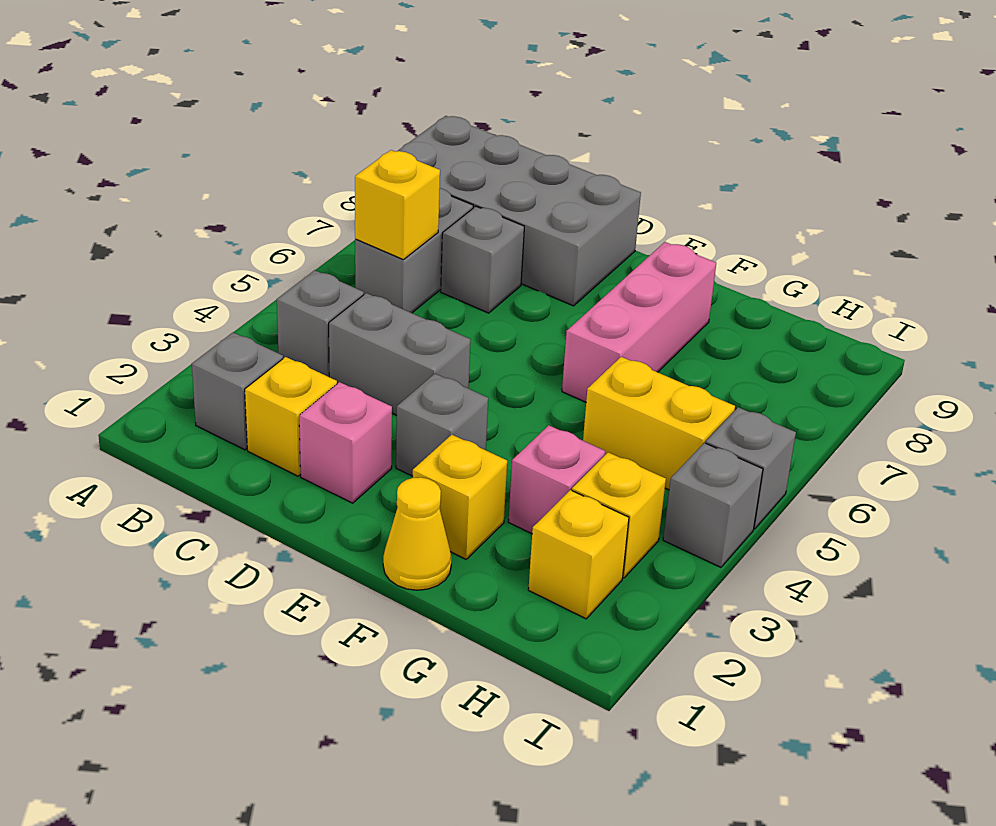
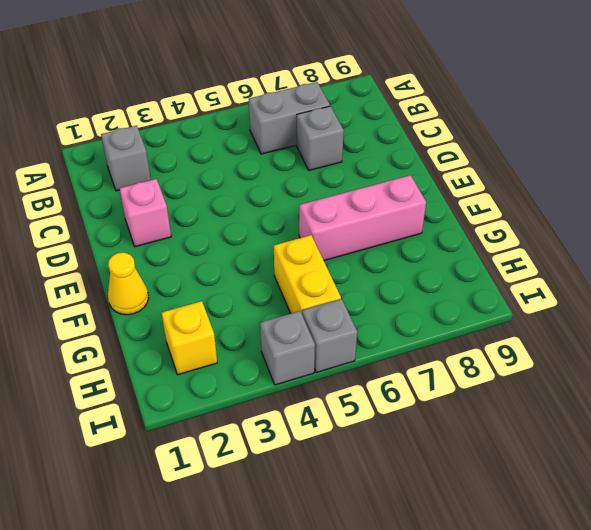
none -> grey 2x4 brick [398,116,641,306]
none -> grey 1x1 brick [277,270,364,377]
none -> yellow 1x1 brick [245,357,337,476]

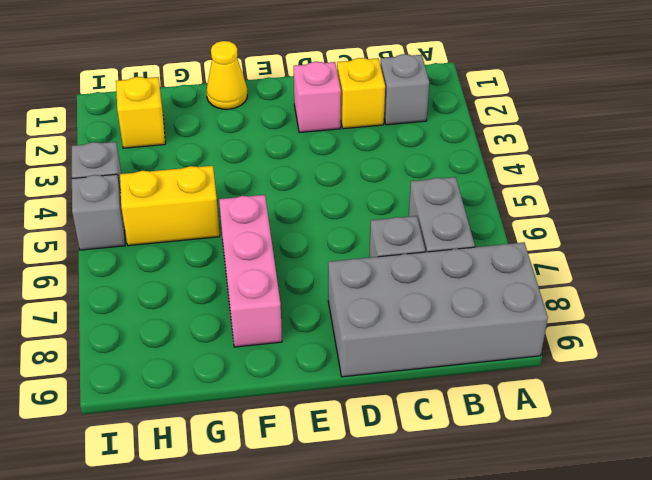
none -> grey 1x1 brick [277,270,364,377]
none -> grey 1x2 brick [329,293,471,415]
none -> grey 1x1 brick [396,374,488,476]

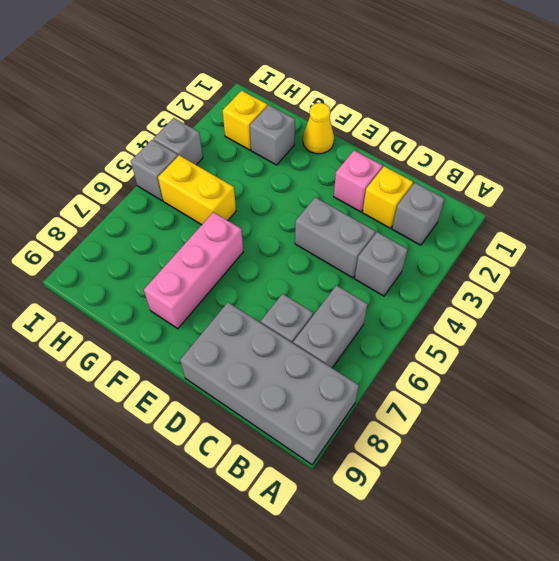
grey 1x1 brick [250,105,295,165] -> grey 1x1 brick moved to [396,374,488,476]
none -> yellow 1x1 brick [413,435,507,559]
none -> pink 1x1 brick [508,425,605,534]
none -> yellow 1x1 brick [572,452,666,578]

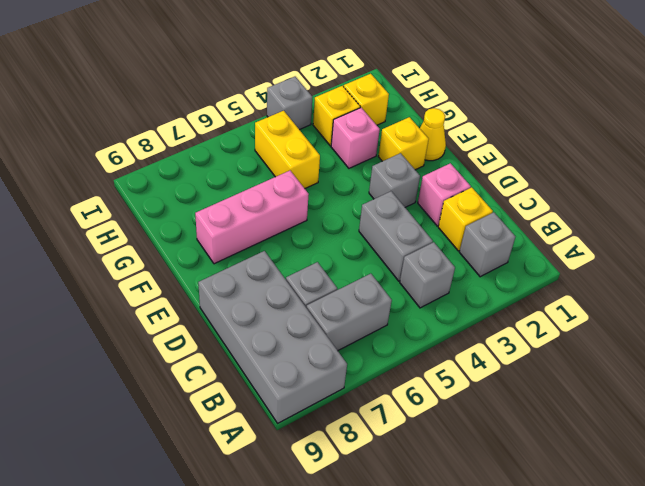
none -> grey 1x1 brick [706,407,796,529]
none -> yellow 1x1 brick [355,150,440,260]

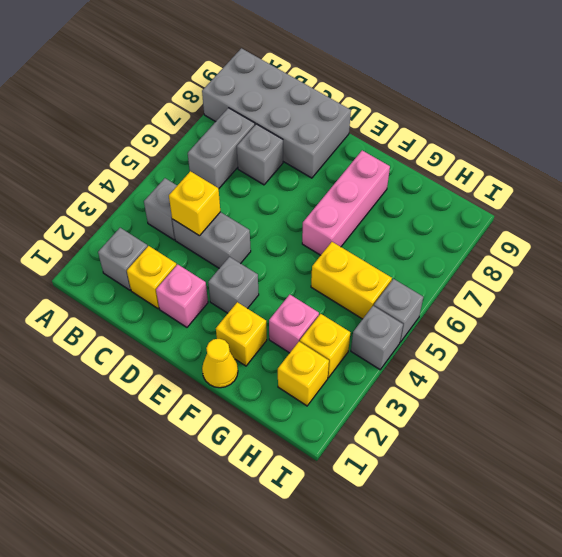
yellow 1x1 brick [169,171,220,236] -> yellow 1x1 brick moved to [355,150,440,260]

